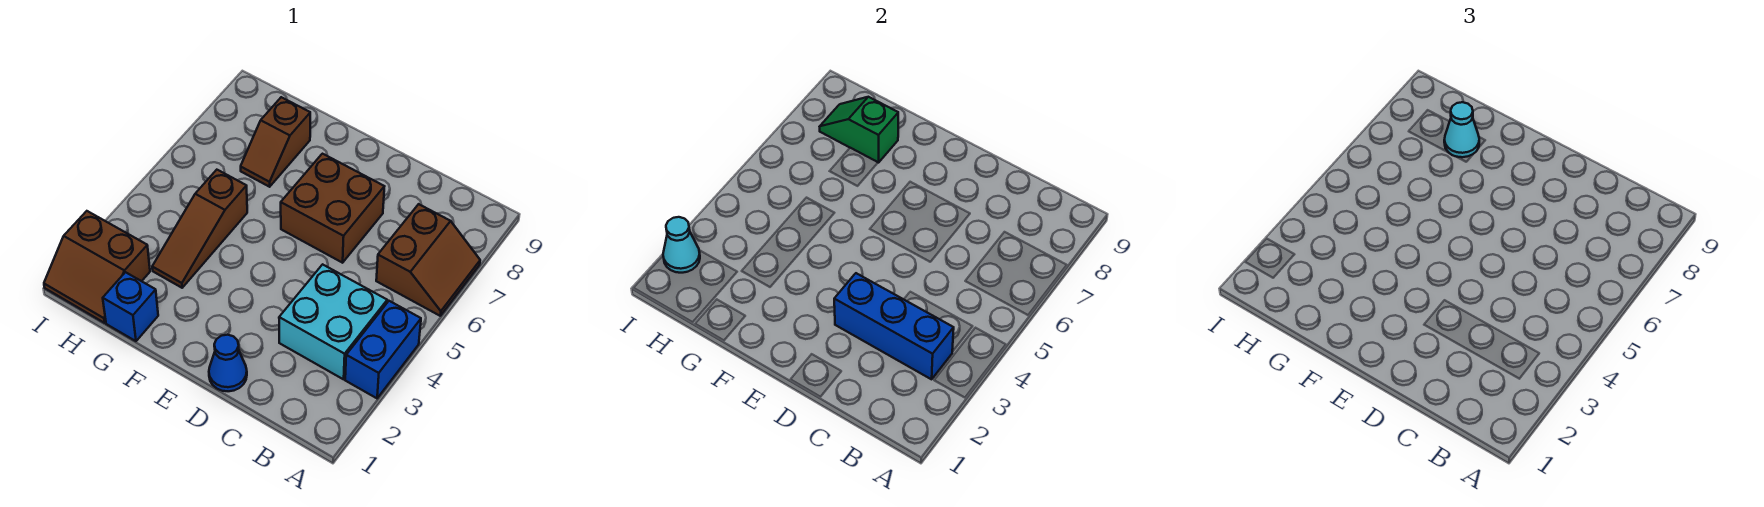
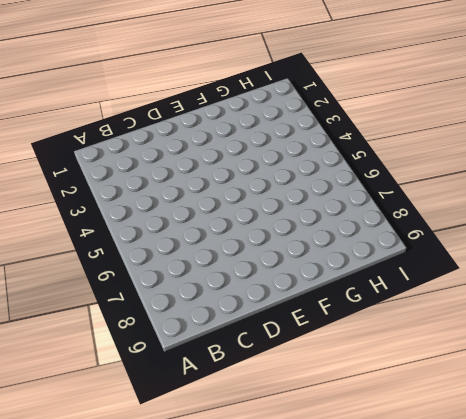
none -> blue 1x2 brick [345,301,421,398]
none -> brown 2x2 slope [376,204,480,316]
none -> cyan 2x2 brick [279,264,387,379]

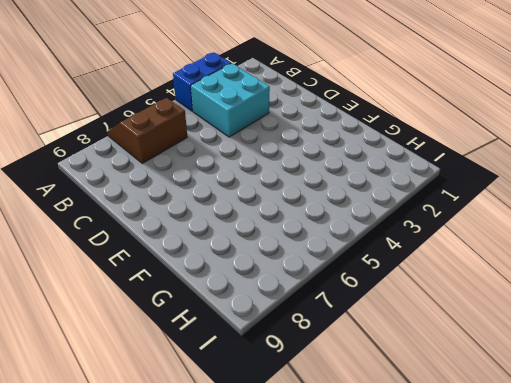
none -> blue 1x1 cone [209,335,247,391]
none -> brown 2x2 brick [281,154,384,263]
none -> blue 1x1 brick [103,272,158,341]

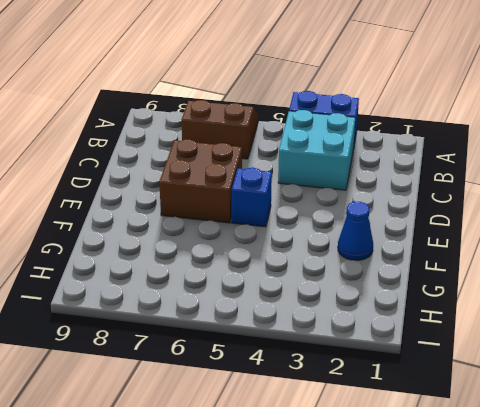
blue 1x1 brick [232,168,272,227] -> blue 1x1 brick moved to [103,272,158,341]
blue 1x1 cone [338,202,373,260] -> blue 1x1 cone moved to [209,335,247,391]
none -> brown 1x3 slope [152,170,247,288]
none -> brown 1x2 slope [241,97,310,187]
none -> brown 2x2 slope [44,211,150,323]

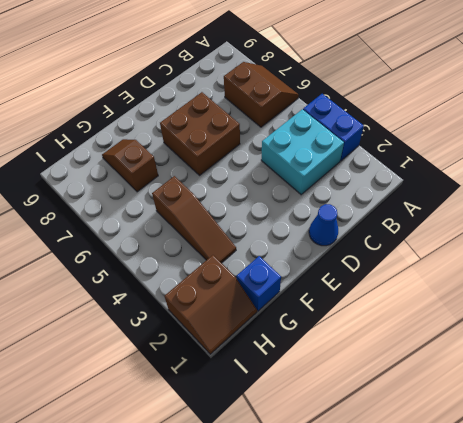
brown 1x2 slope [102,139,158,192] -> brown 1x2 slope turned to [241,97,310,187]
none -> blue 1x3 brick [834,273,954,379]
none -> green 1x2 slope [820,97,898,163]
none -> cyan 1x1 cone [663,217,700,273]

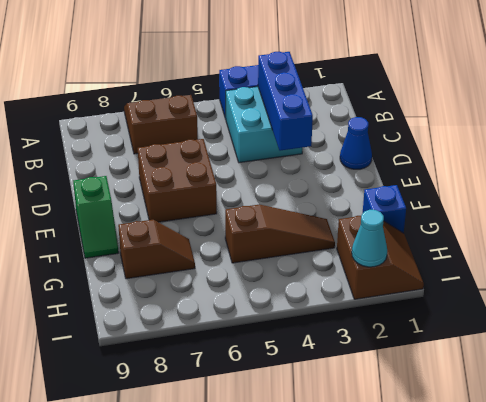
green 1x2 slope [73,176,119,258] -> green 1x2 slope moved to [820,97,898,163]
none -> cyan 1x1 cone [1444,102,1479,157]

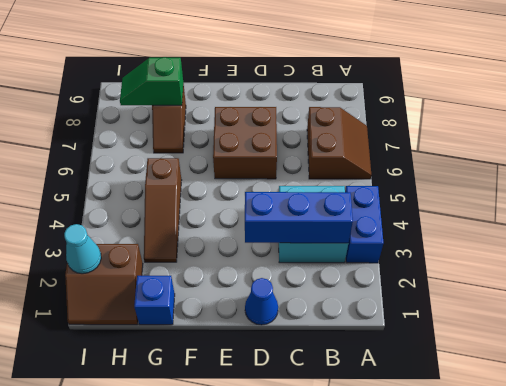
none -> cyan 1x1 cone [1444,102,1479,157]

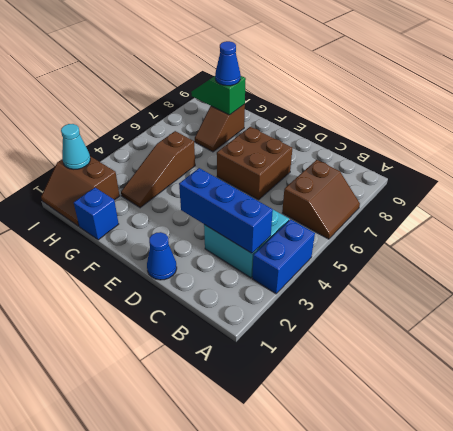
blue 1x1 cone [215,41,241,86] -> cyan 1x1 cone [1444,102,1479,157]

